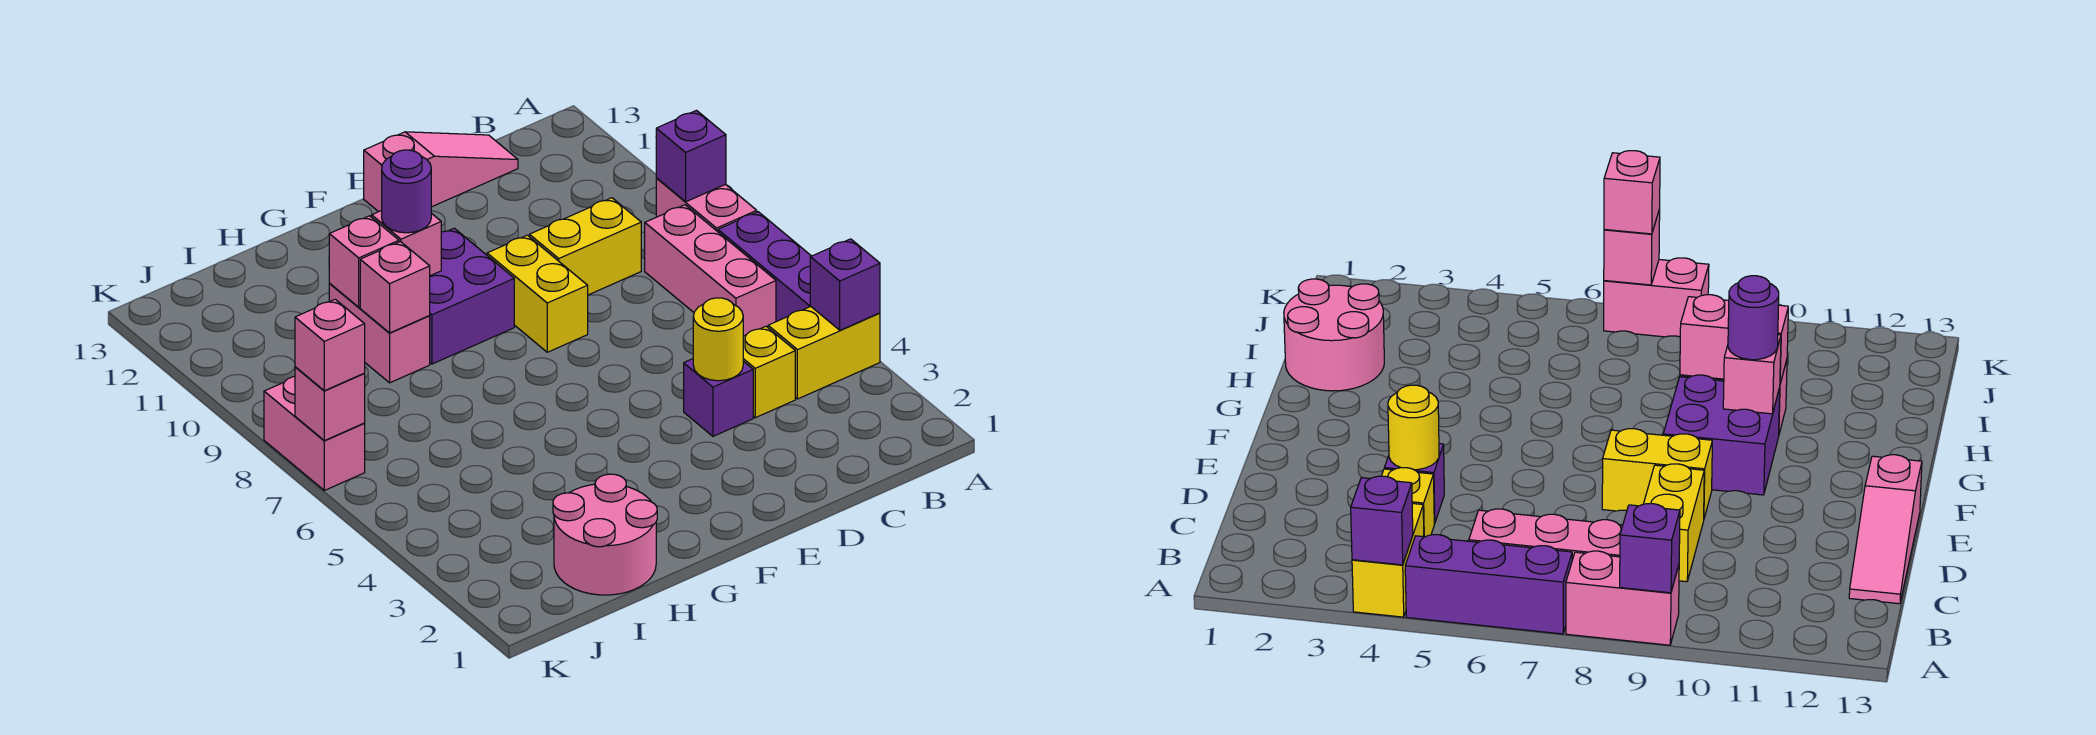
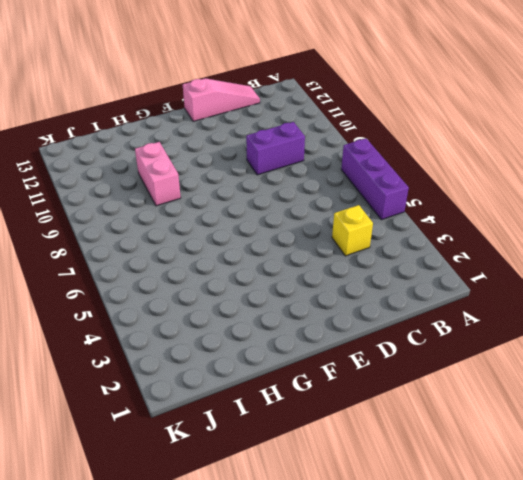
purple 1x2 brick [246,122,305,175] -> yellow 1x2 brick [529,198,641,295]
none -> yellow 1x2 brick [768,307,880,399]
none -> pink 1x2 brick [656,178,757,232]
none -> pink 1x3 brick [645,205,776,336]

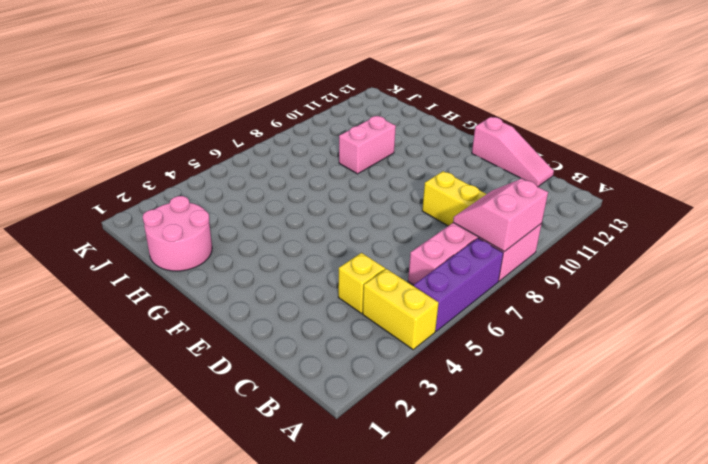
pink 2x2 slope [453,179,548,251] -> purple 1x1 brick [656,110,726,202]
none -> purple 1x1 brick [684,359,753,436]
none -> yellow 1x2 brick [487,235,588,352]
none -> purple 2x2 brick [429,228,514,364]

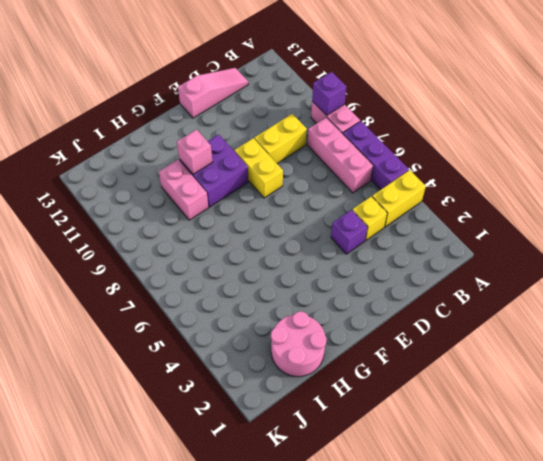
none -> pink 1x2 brick [264,377,365,490]
none -> purple 1x1 brick [810,239,880,330]
none -> yellow 1x1 round brick [693,298,743,381]

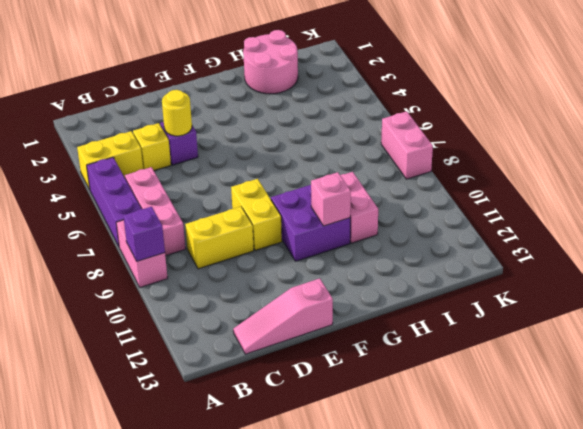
none -> purple 1x1 brick [810,239,880,330]
none -> pink 1x1 brick [360,242,430,333]
none -> pink 1x1 brick [329,216,399,307]

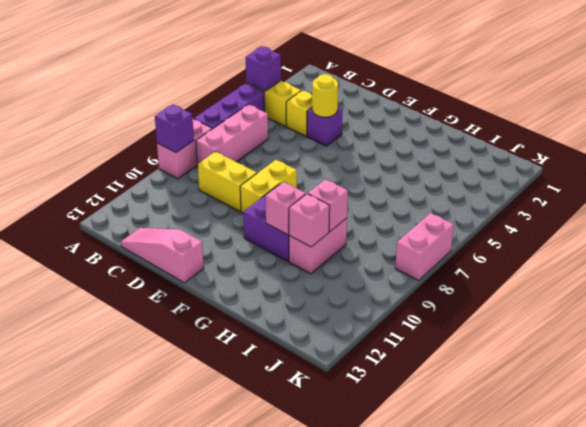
none -> pink 2x2 round brick [553,474,657,595]
none -> pink 1x1 brick [295,367,365,441]
none -> purple 1x1 round brick [382,150,431,233]

